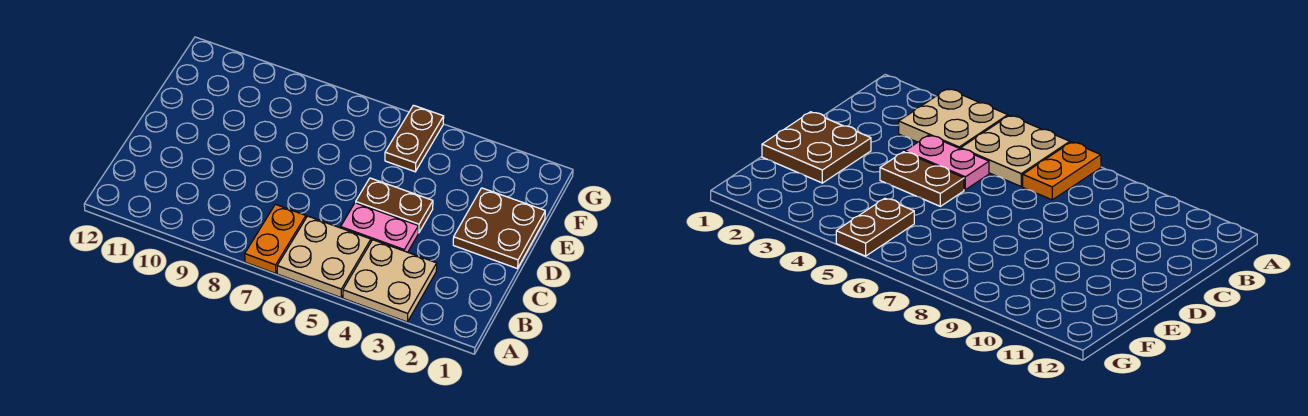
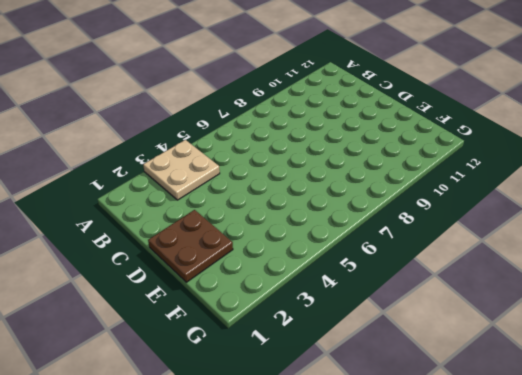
none -> tan 2x2 plate [277,216,371,298]
none -> orange 1x2 plate [245,204,306,274]

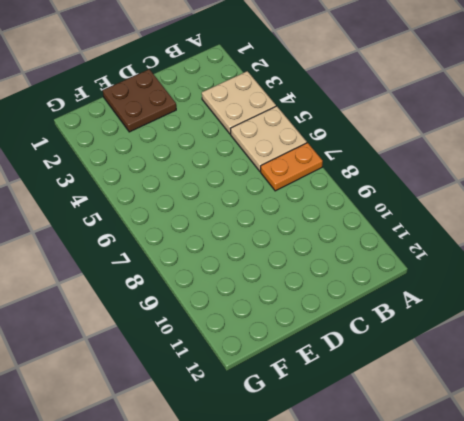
none -> pink 1x2 plate [341,203,418,252]
none -> brown 1x2 plate [356,178,433,233]

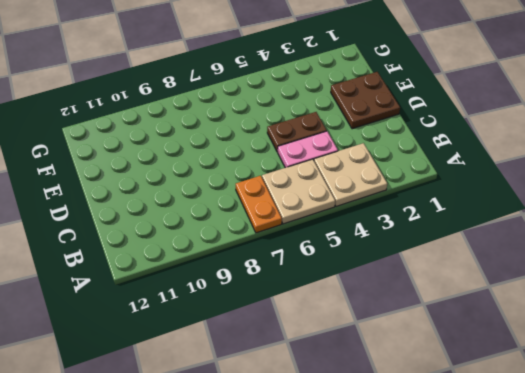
none -> brown 1x2 plate [385,105,444,172]

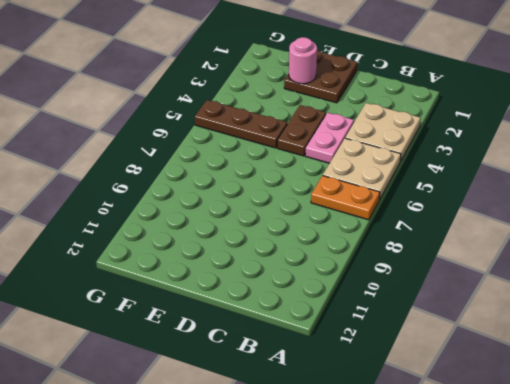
pink 1x1 round brick [289,37,317,84] -> none
brown 1x3 plate [195,100,287,148] -> brown 1x2 plate [385,105,444,172]

